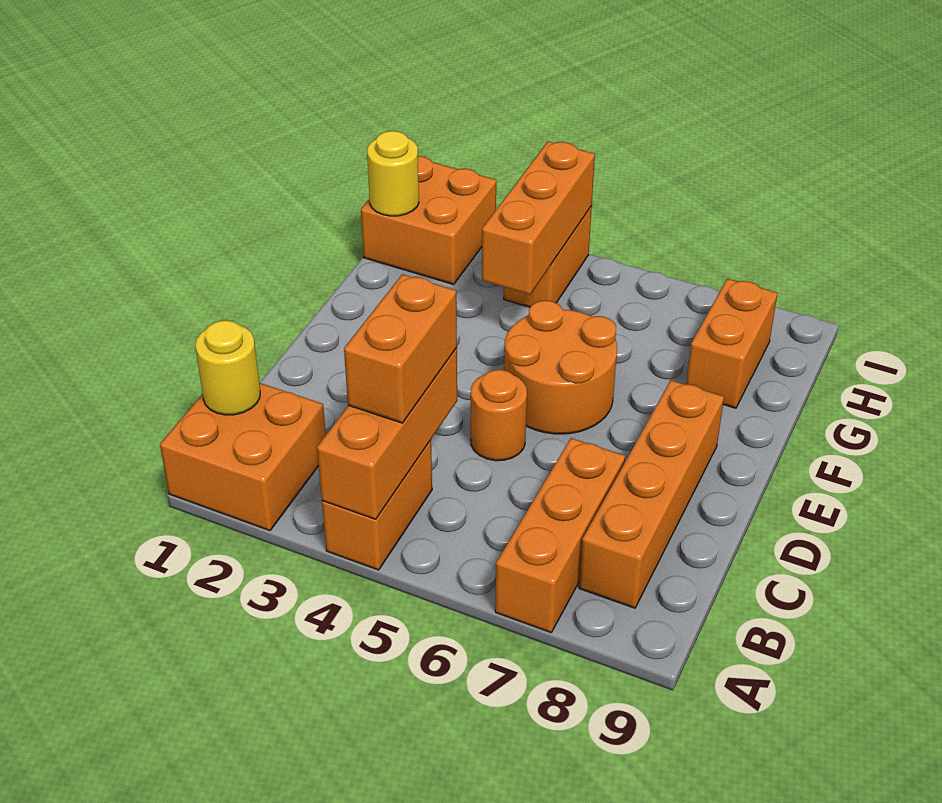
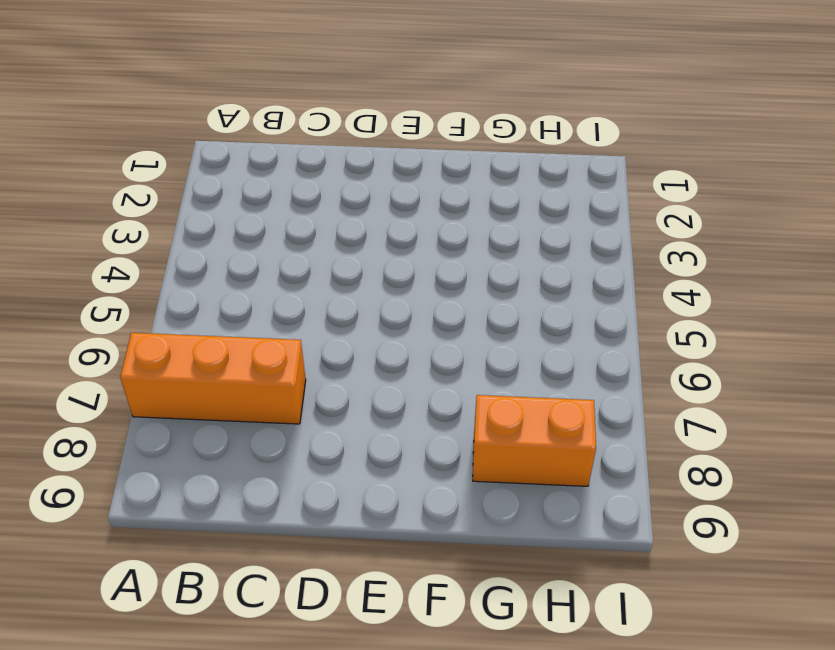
none -> orange 2x2 brick [160,383,326,531]
none -> orange 1x2 brick [322,440,432,570]
none -> orange 1x4 brick [579,380,724,608]

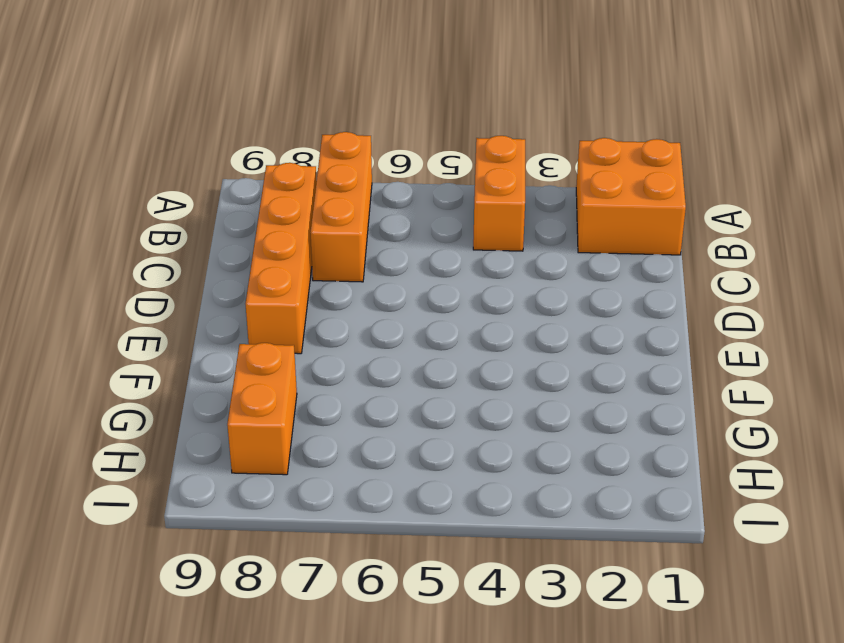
none -> orange 1x1 round brick [471,370,527,461]
none -> orange 2x2 round brick [504,301,617,434]
none -> orange 2x2 brick [361,156,496,284]

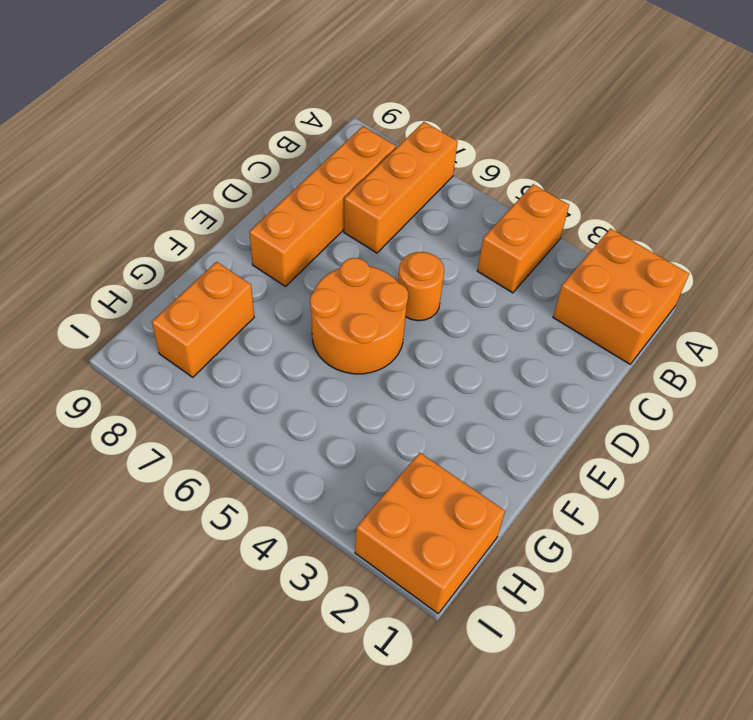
none -> orange 1x2 brick [504,206,592,307]
none -> orange 1x3 brick [317,348,457,519]
none -> yellow 1x1 round brick [195,320,260,415]

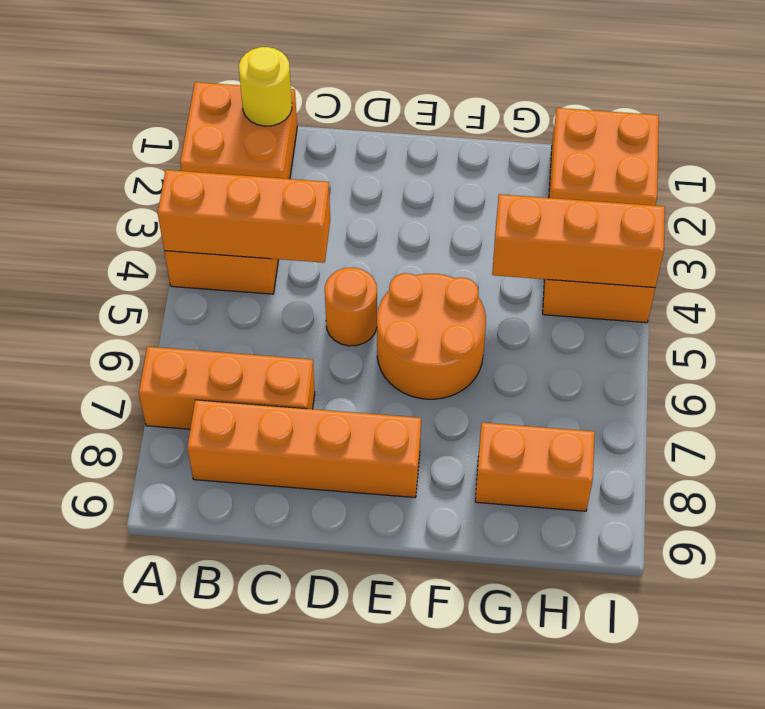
none -> yellow 1x1 round brick [367,131,419,216]
none -> orange 1x2 brick [344,274,457,423]

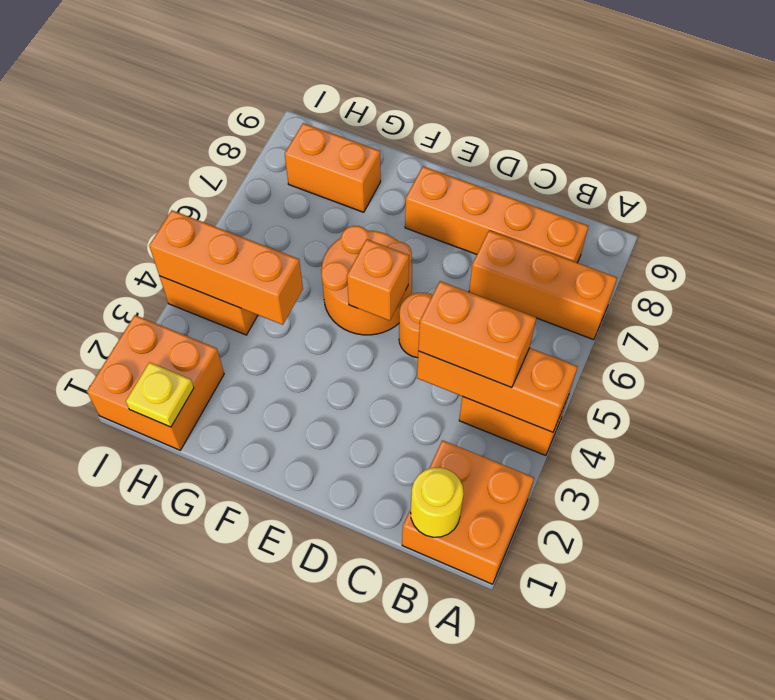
orange 1x1 brick [347,239,409,321] -> none
yellow 1x1 plate [126,362,194,427] -> yellow 1x1 round brick [367,131,419,216]

